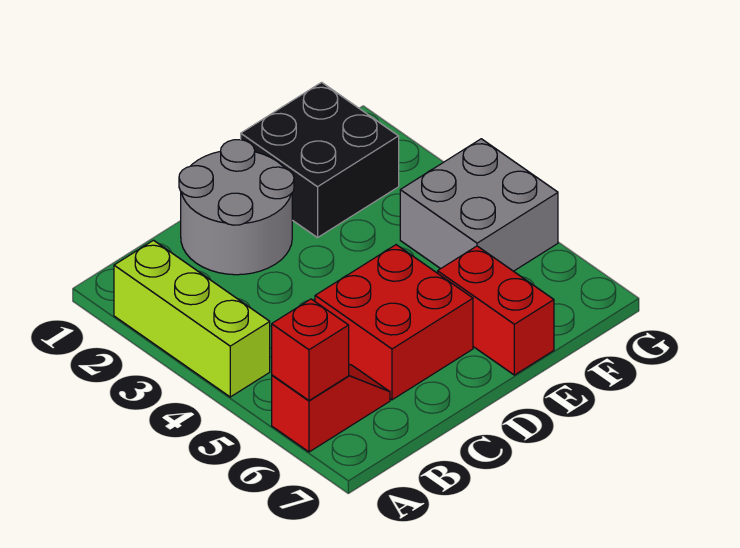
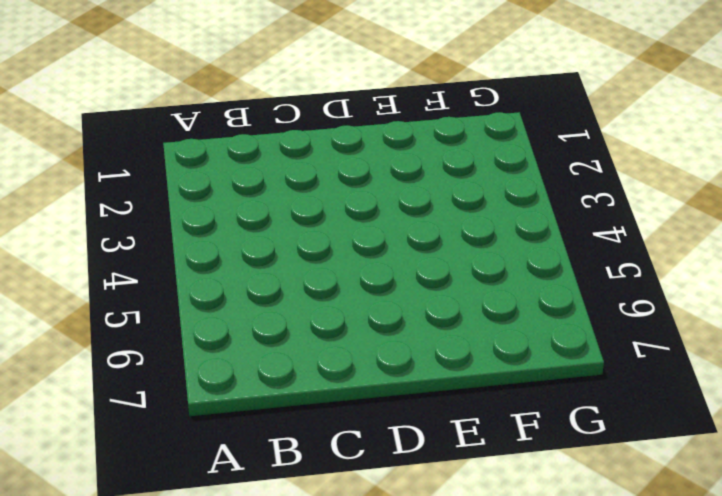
none -> lime 1x3 brick [114,240,270,397]
none -> red 1x2 slope [272,364,390,452]

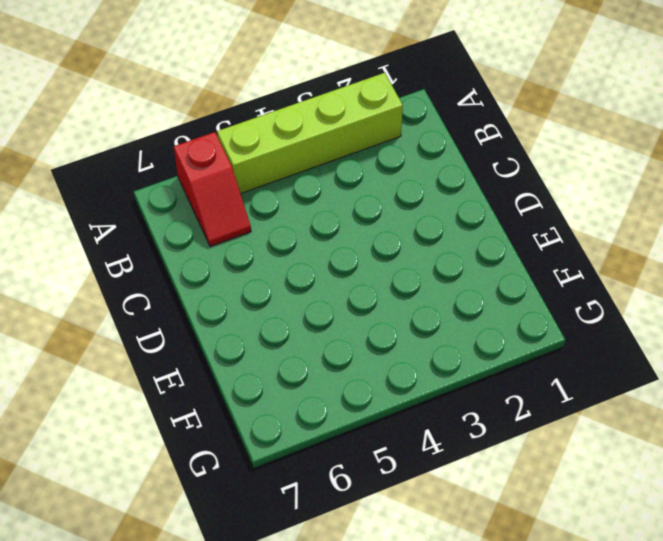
lime 1x4 brick [217,73,403,194] -> lime 1x3 brick [114,240,270,397]
none -> grey 2x2 round brick [179,140,294,275]
none -> red 2x2 brick [315,245,473,400]

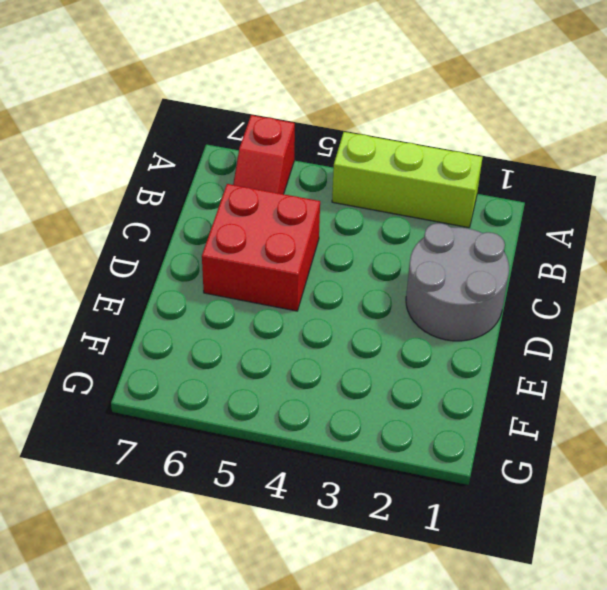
none -> black 2x2 brick [241,82,399,238]
none -> red 1x2 brick [438,246,554,375]

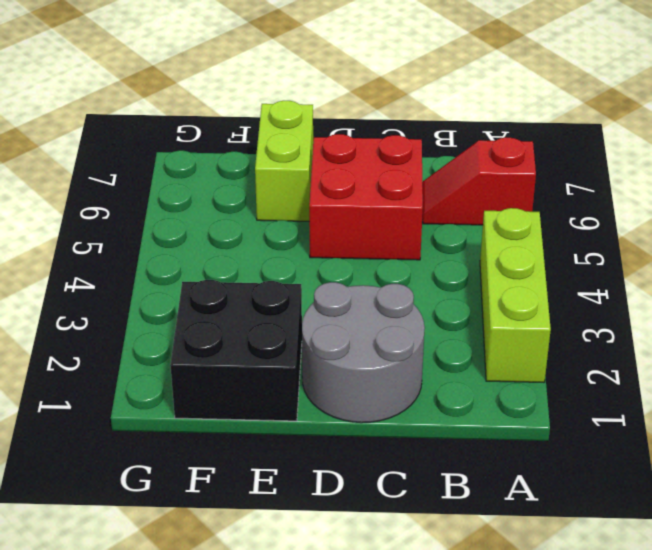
lime 1x2 brick [255,101,313,221] -> red 1x2 brick [438,246,554,375]
none -> grey 2x2 brick [400,139,558,271]
none -> red 1x1 brick [272,299,349,400]

